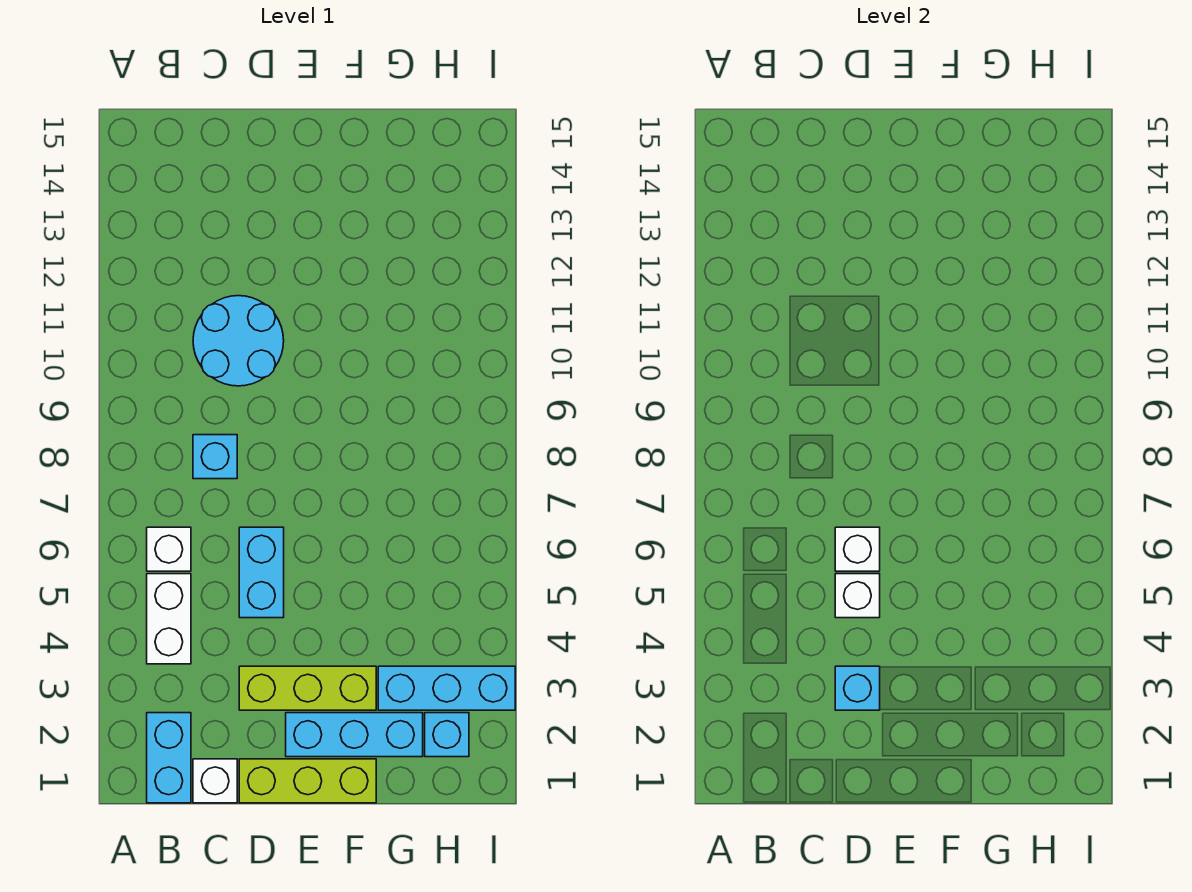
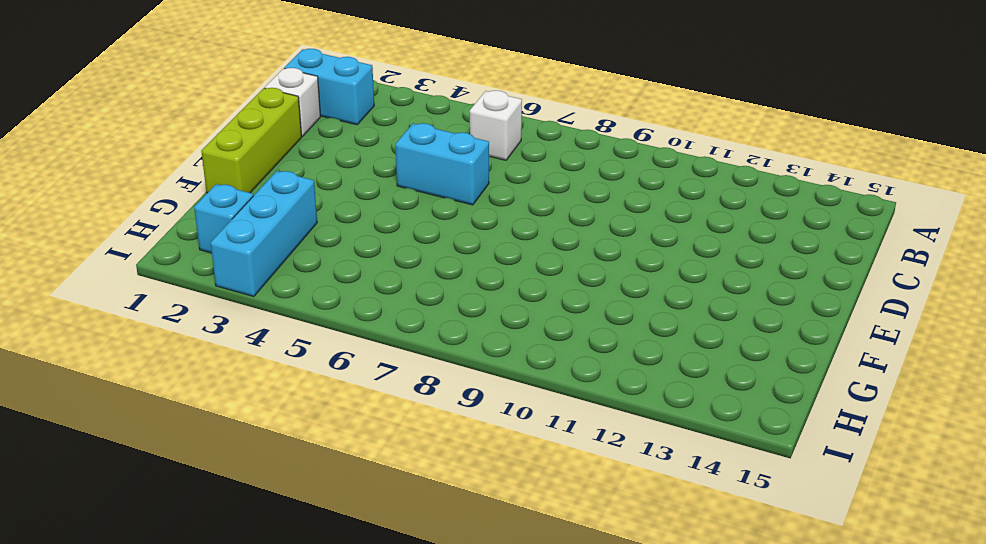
none -> white 1x2 brick [147,574,191,664]
none -> cyan 1x1 brick [193,435,237,479]
none -> cyan 2x2 round brick [193,296,284,386]

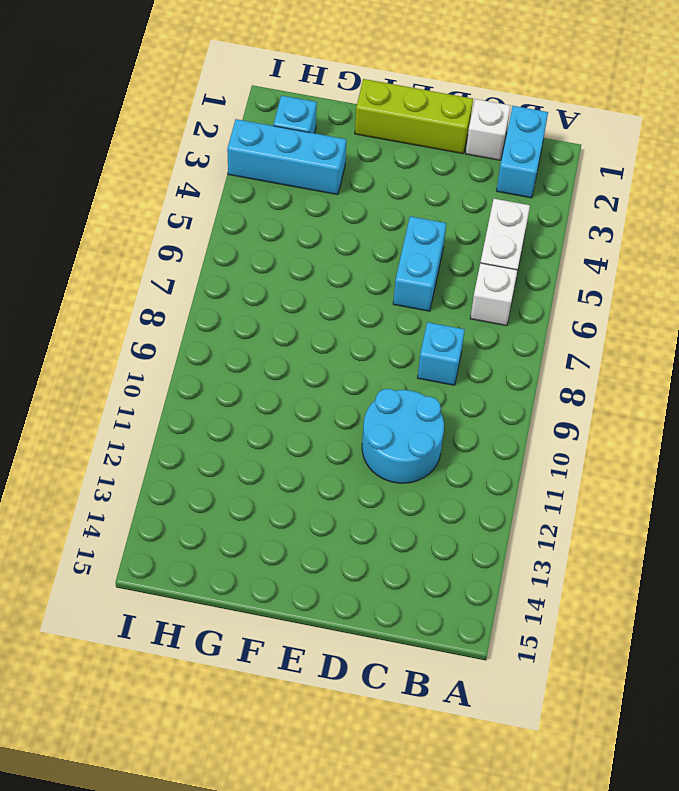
none -> lime 1x3 brick [239,666,376,710]
none -> cyan 1x3 brick [286,713,423,757]
none -> cyan 1x1 brick [835,666,880,710]

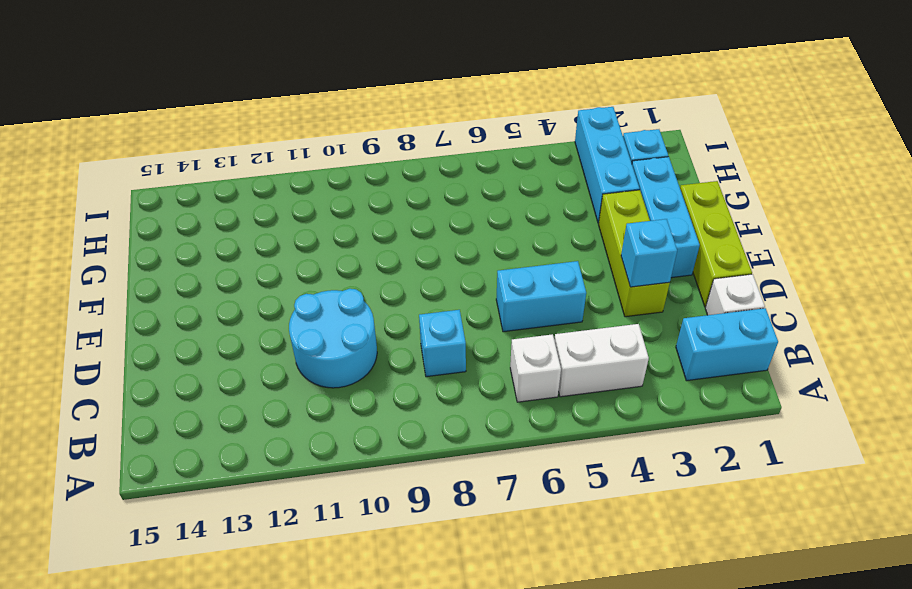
none -> white 1x1 brick [835,574,880,618]
none -> white 1x1 brick [835,527,880,571]

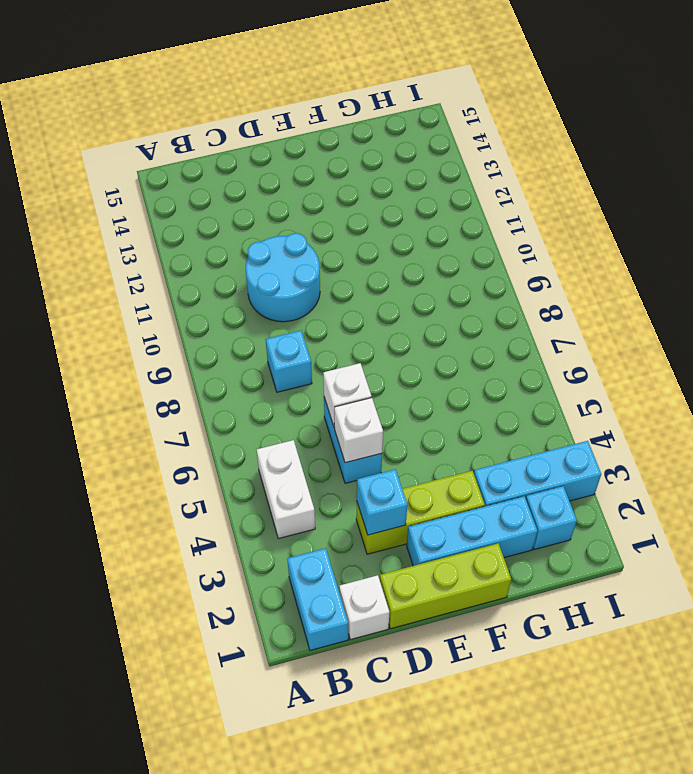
none -> white 1x1 brick [147,527,191,571]

